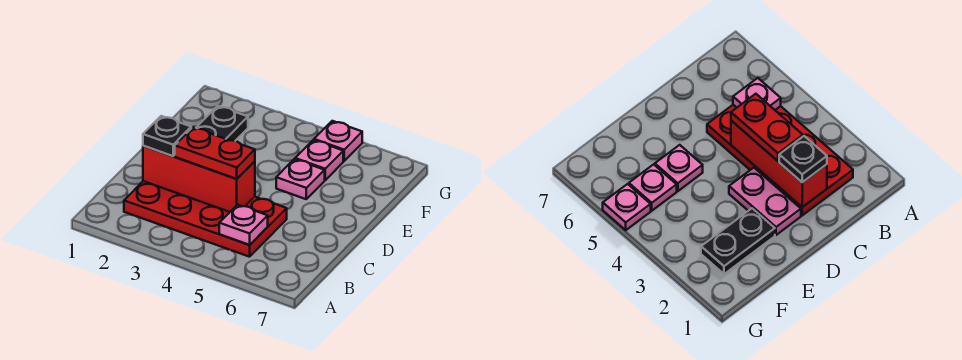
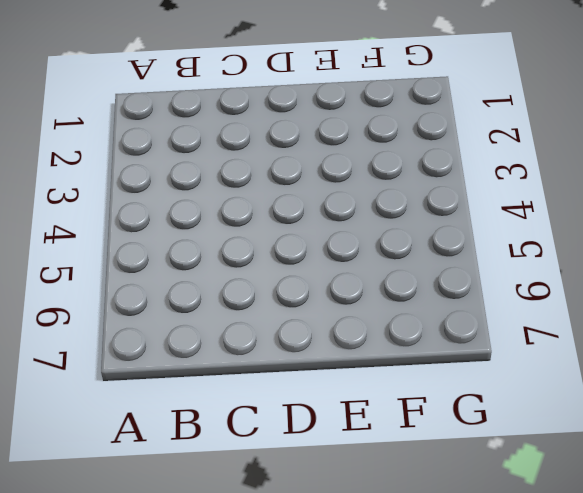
none -> red 2x4 plate [124,181,287,257]
none -> pink 1x2 plate [729,168,801,235]

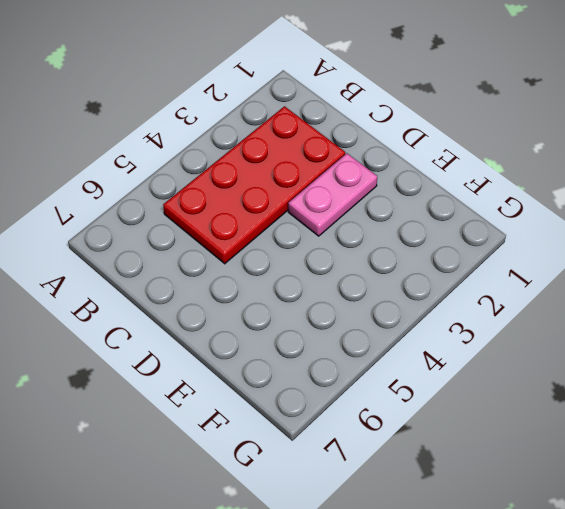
none -> black 1x2 plate [196,106,248,141]
none -> pink 1x1 plate [276,159,325,199]

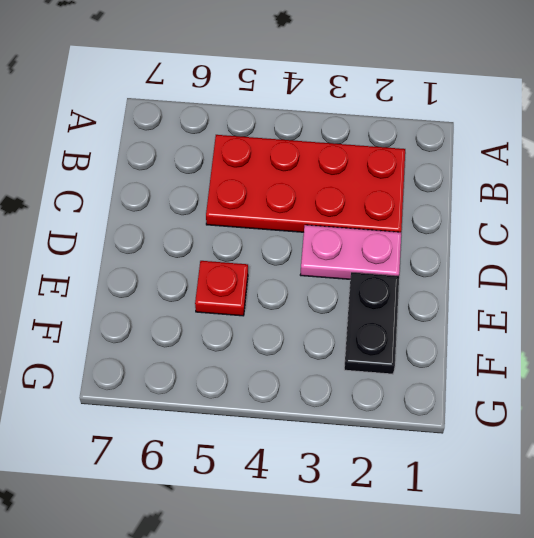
red 1x1 plate [195,261,248,316] -> pink 1x1 plate [276,159,325,199]
none -> pink 1x1 plate [295,140,343,180]
none -> pink 1x1 plate [314,121,362,161]

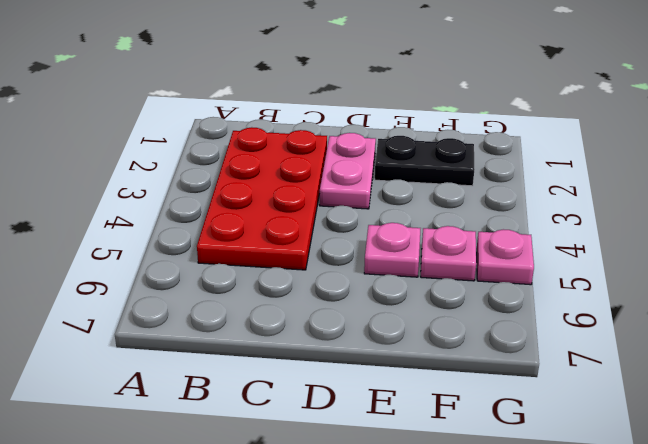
none -> pink 1x1 plate [219,205,268,245]
none -> red 1x3 brick [143,146,255,212]

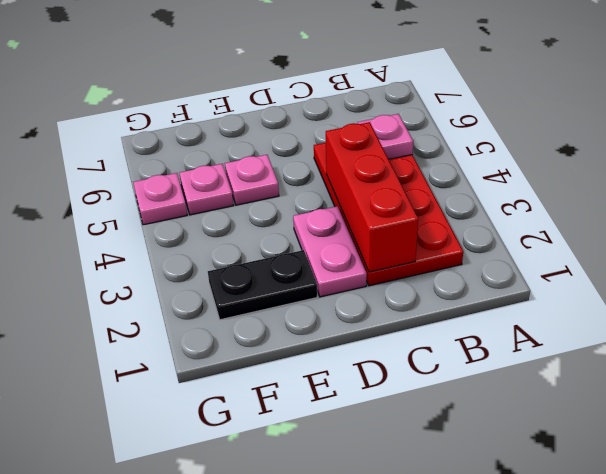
none -> black 1x1 plate [143,116,191,156]
none -> red 1x2 plate [175,127,255,179]

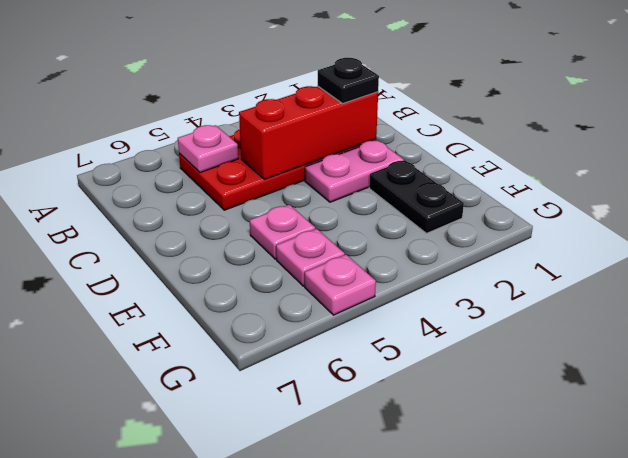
none -> red 1x2 plate [175,127,255,179]

